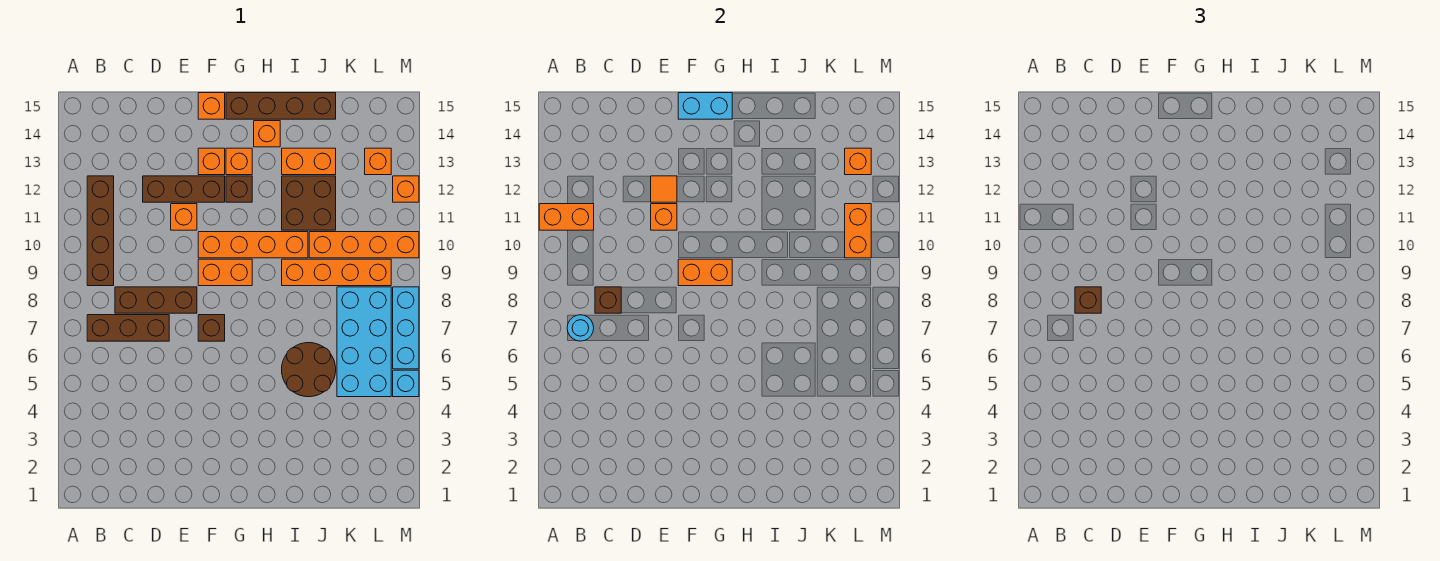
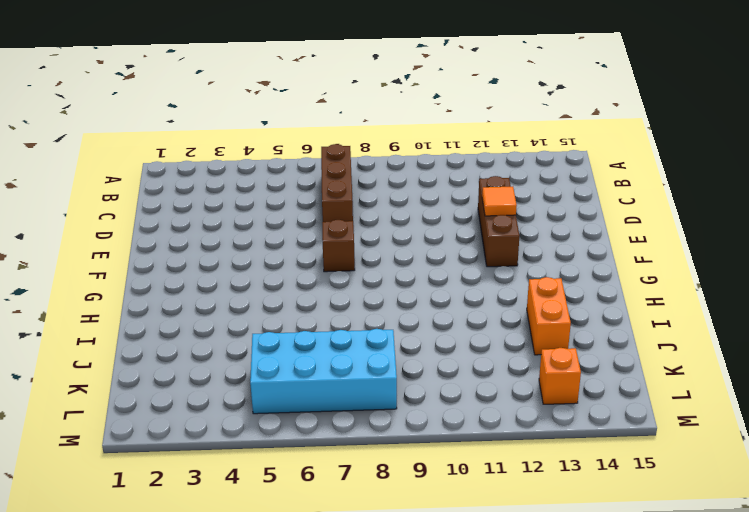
none -> brown 1x4 brick [87,176,114,286]
none -> brown 1x3 brick [115,287,197,313]
none -> orange 1x1 brick [171,204,197,230]
none -> orange 1x2 brick [198,259,252,286]

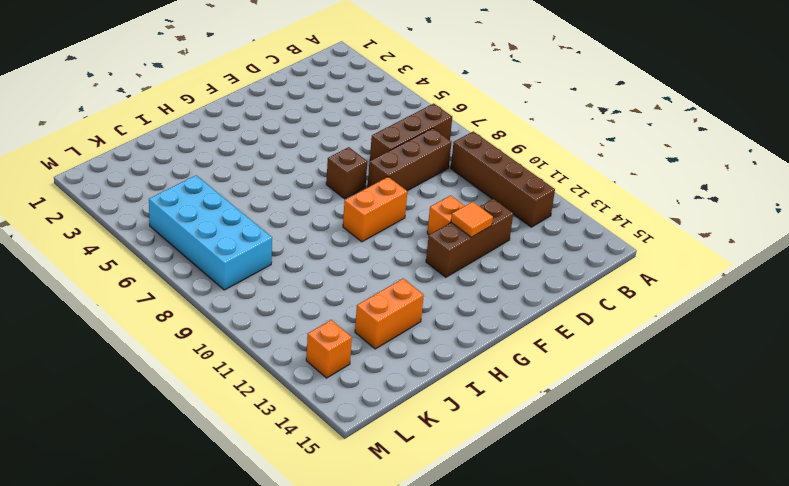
none -> orange 1x4 brick [198,232,308,258]
none -> orange 1x1 brick [198,148,225,175]
none -> orange 1x1 brick [198,93,225,119]
none -> brown 1x1 brick [226,176,252,202]

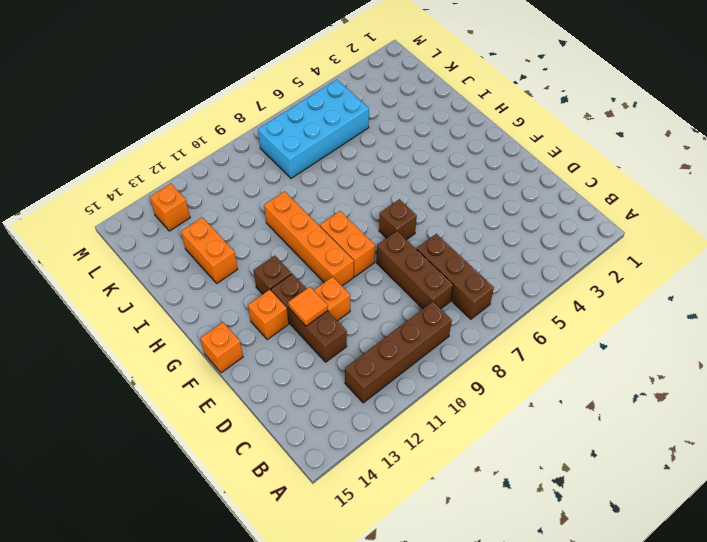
none -> orange 1x1 brick [226,148,252,175]
none -> brown 1x4 brick [226,93,336,119]
none -> orange 1x1 brick [254,121,280,147]
none -> brown 2x2 round brick [282,343,336,397]

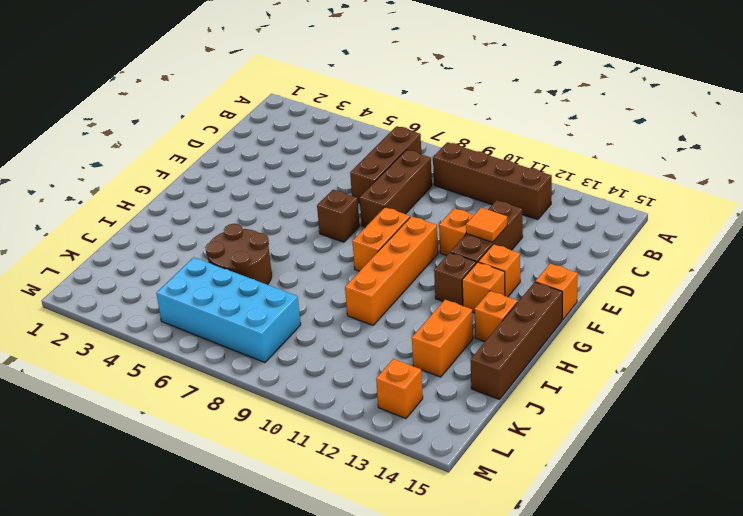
none -> orange 1x4 brick [282,259,391,286]
none -> brown 2x2 brick [282,176,336,230]
none -> orange 1x4 brick [309,232,419,258]
none -> cyan 1x1 brick [393,370,419,397]

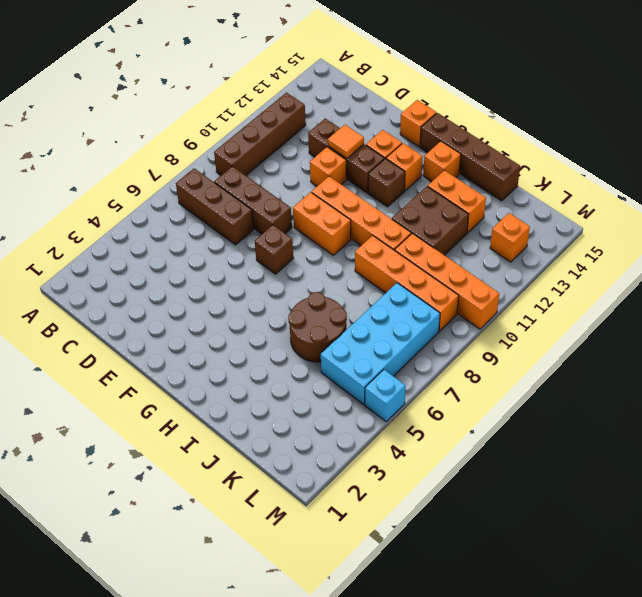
none -> cyan 1x3 brick [393,287,419,369]
none -> orange 1x1 brick [393,176,419,202]
none -> orange 1x2 brick [539,204,594,230]
none -> cyan 1x1 round brick [567,315,594,341]

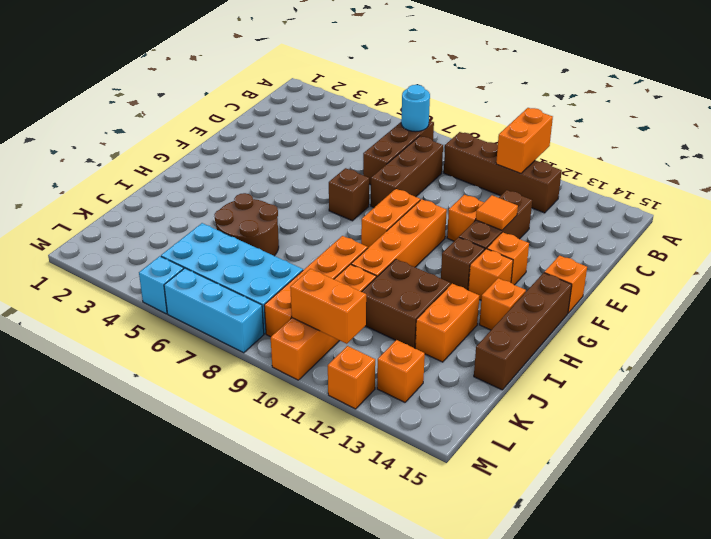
none -> brown 1x1 brick [595,287,621,313]
none -> orange 1x1 brick [651,204,677,230]
none -> orange 1x2 brick [678,259,732,286]
none -> cyan 1x2 brick [678,93,732,119]

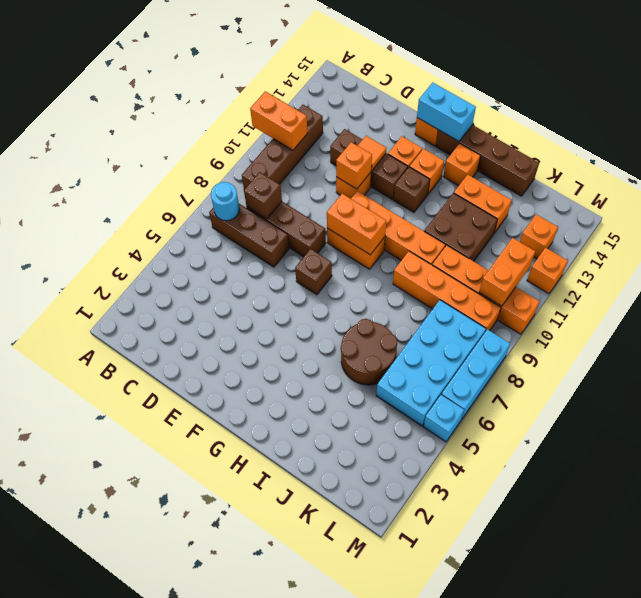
none -> orange 1x1 brick [845,148,871,175]
none -> brown 1x1 brick [1075,287,1101,313]

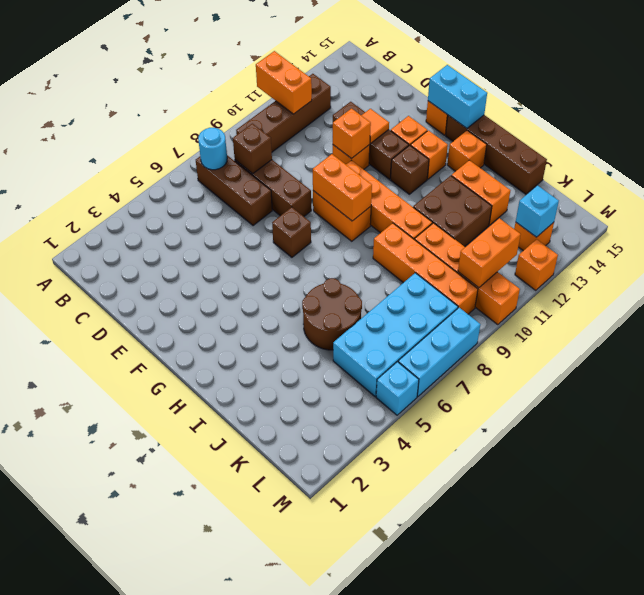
cyan 1x1 brick [516,186,559,237] -> orange 1x1 brick [845,148,871,175]
none -> brown 1x1 brick [1075,287,1101,313]

